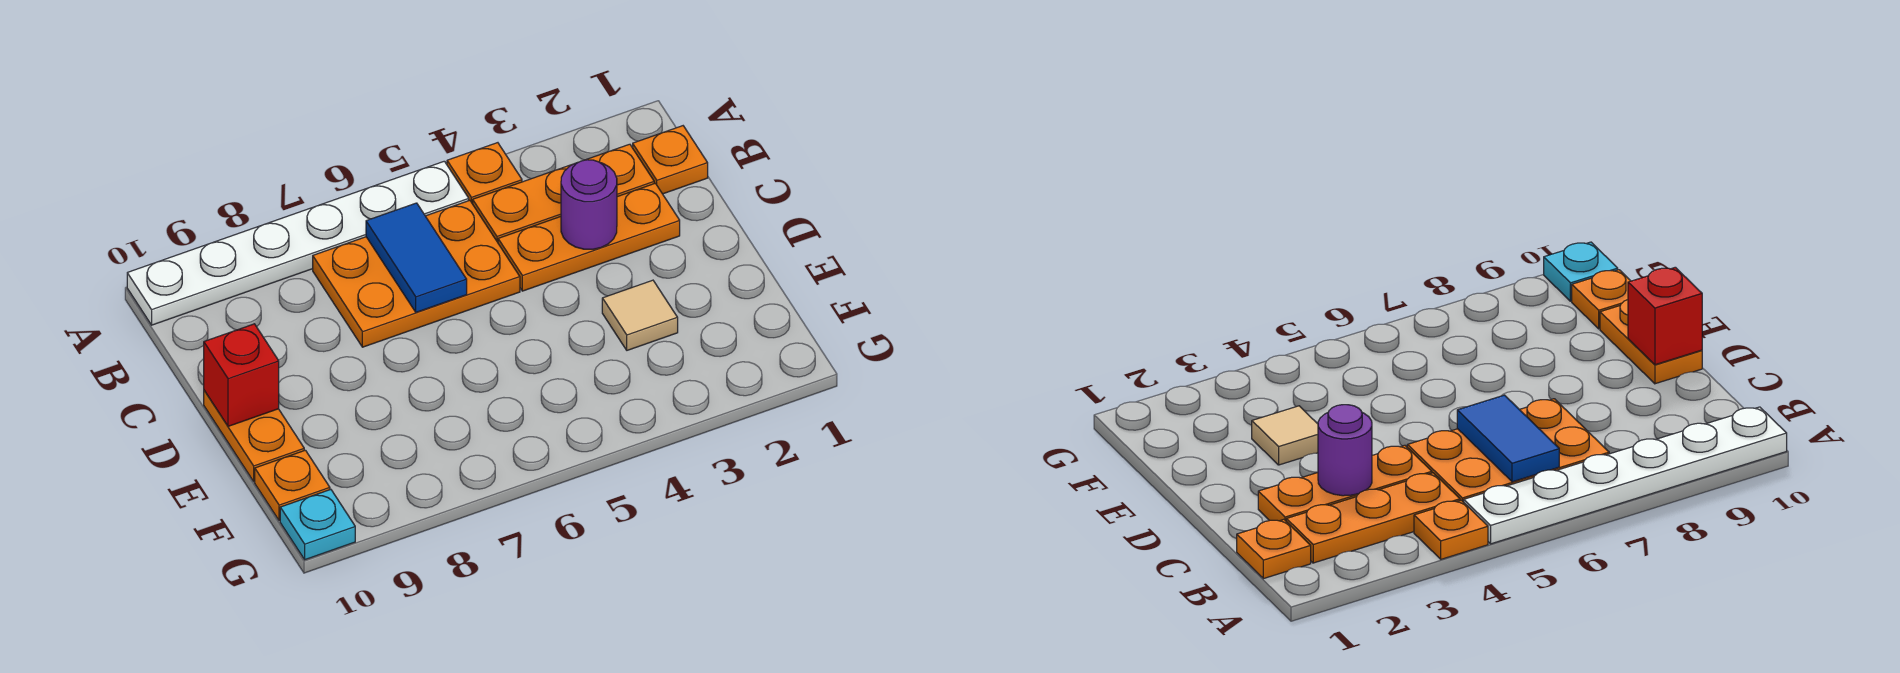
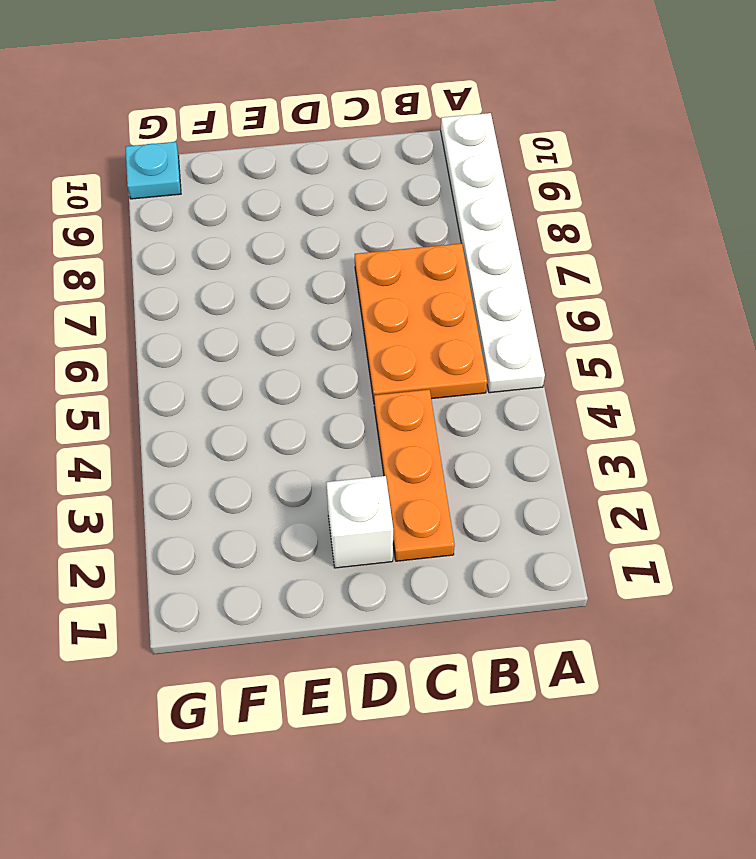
white 1x1 brick [326,476,393,568] -> none
none -> orange 1x1 plate [447,143,522,204]
none -> orange 1x1 plate [633,126,708,194]
none -> orange 1x3 plate [473,144,654,242]

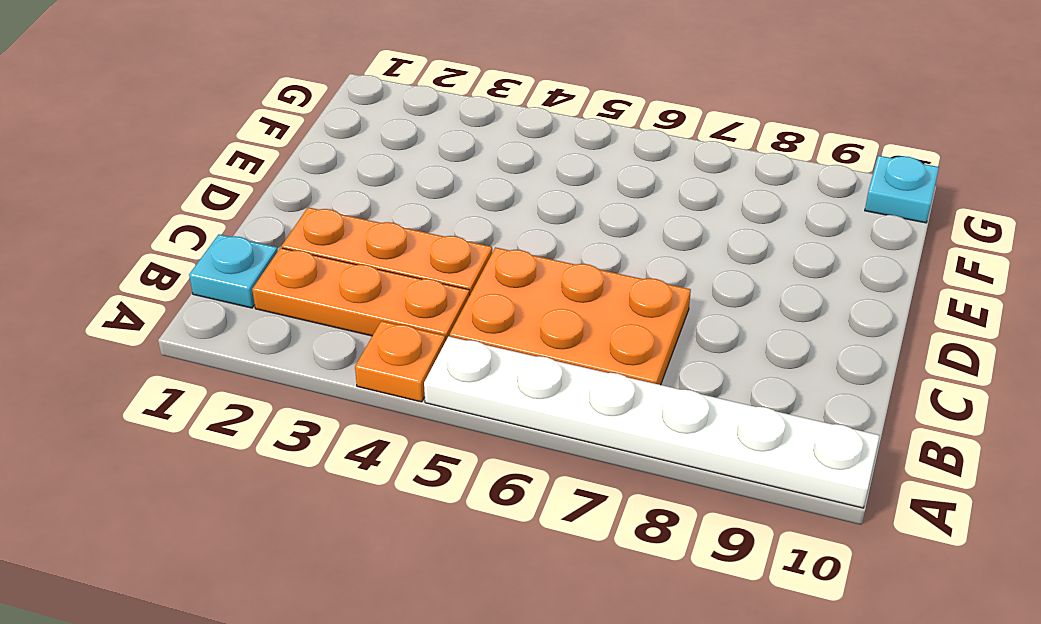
cyan 1x1 plate [189,234,278,308] -> orange 1x1 plate [633,126,708,194]
none -> orange 1x2 plate [204,391,304,481]
none -> tan 1x1 tile [602,280,678,350]
none -> orange 1x1 plate [255,450,330,521]

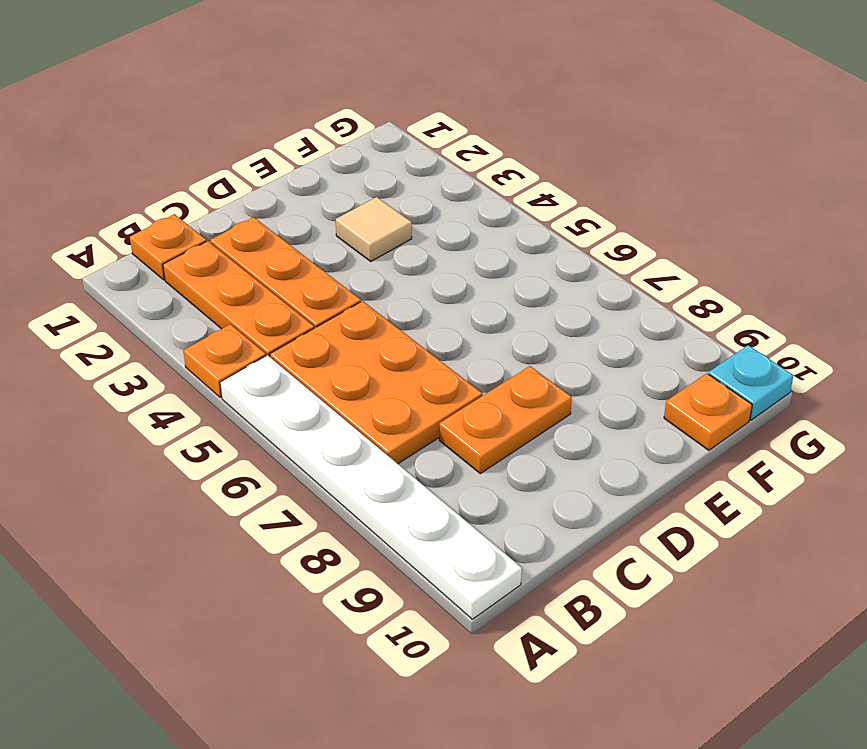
orange 1x2 plate [439,366,572,474] -> orange 1x2 plate moved to [204,391,304,481]
none -> blue 1x2 tile [366,203,467,312]
none -> purple 1x1 round brick [561,160,617,249]
none -> red 1x1 brick [204,324,279,426]

